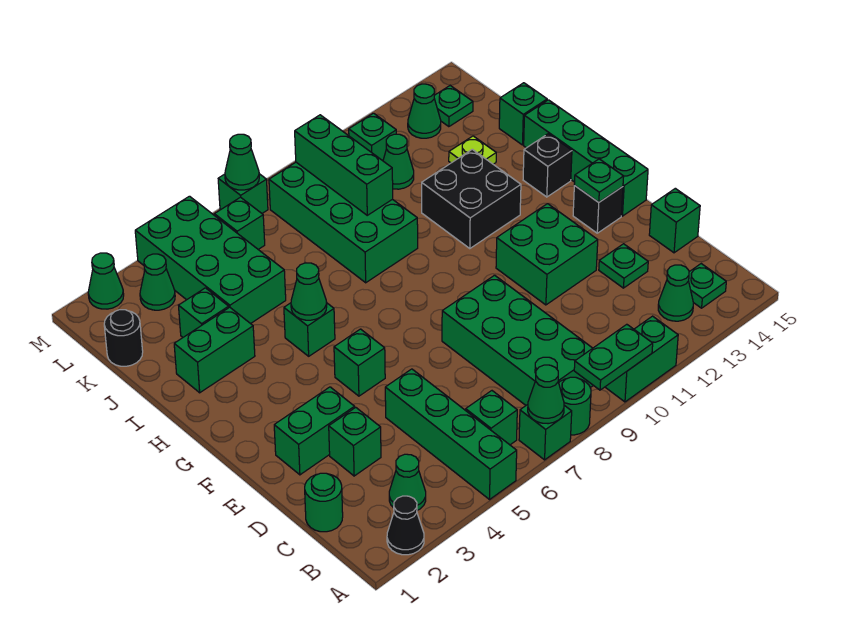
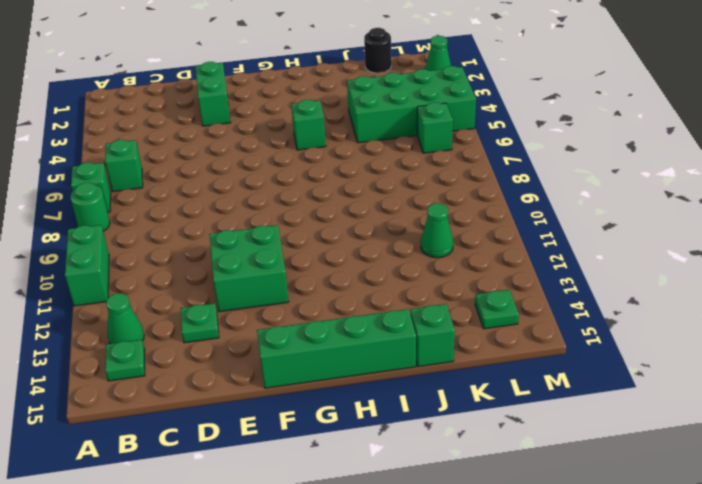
none -> black 1x1 cone [387,496,424,555]
none -> green 1x4 brick [385,369,517,499]
none -> green 1x1 cone [389,454,426,510]
none -> green 2x4 brick [442,275,593,405]

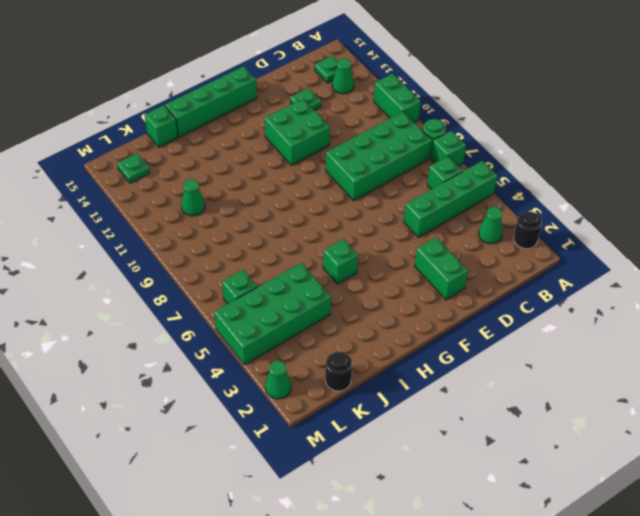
black 1x1 round brick [514,211,542,249] -> black 1x1 cone [387,496,424,555]
none -> green 1x1 round brick [305,473,343,532]
none -> green 1x1 brick [329,407,381,476]
none -> green 1x1 brick [649,188,700,253]
none -> green 1x1 brick [334,329,385,396]

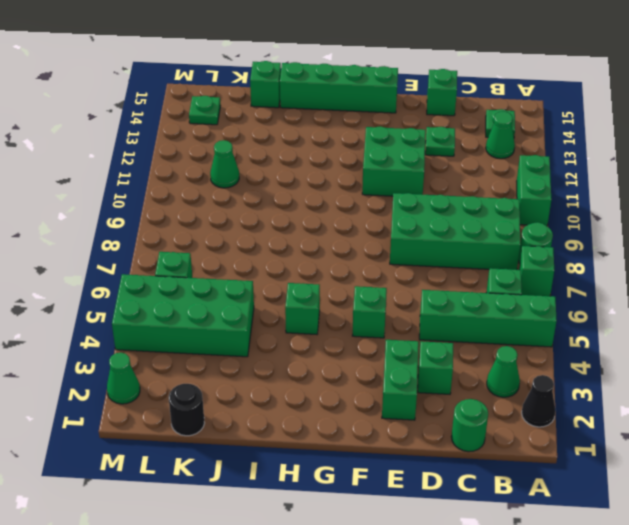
none -> black 1x1 brick [573,186,623,233]
none -> black 2x2 brick [422,149,521,249]
none -> black 1x1 brick [523,134,572,197]
none -> green 1x2 brick [174,307,255,393]

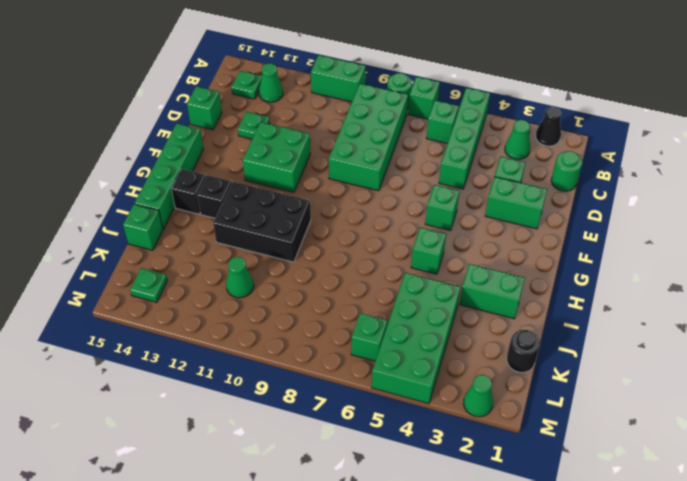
black 2x3 brick [213,182,311,262] -> black 2x2 brick [422,149,521,249]
black 1x1 brick [197,175,232,218] -> black 1x1 brick moved to [573,186,623,233]
none -> green 2x4 brick [269,162,418,283]
none -> green 1x1 brick [179,288,229,337]
none -> lime 1x1 plate [449,136,496,164]
none -> green 1x1 cone [140,254,175,310]

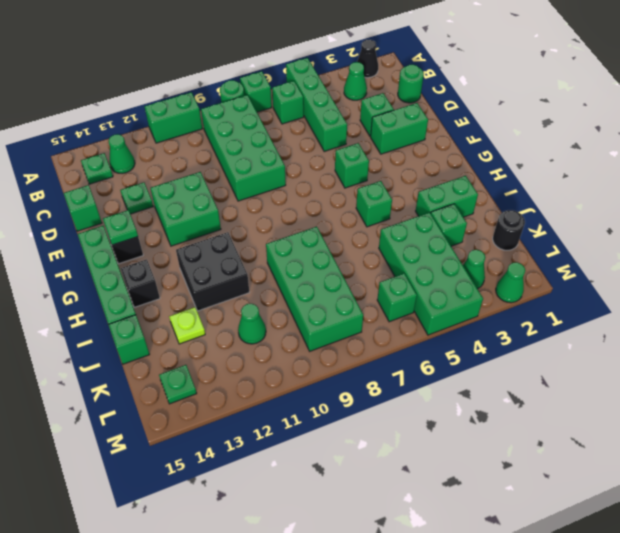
none -> green 1x1 brick [349,113,396,161]
none -> green 1x1 cone [408,84,441,138]
none -> green 1x1 brick [218,174,268,213]
none -> green 1x1 cone [528,365,564,424]

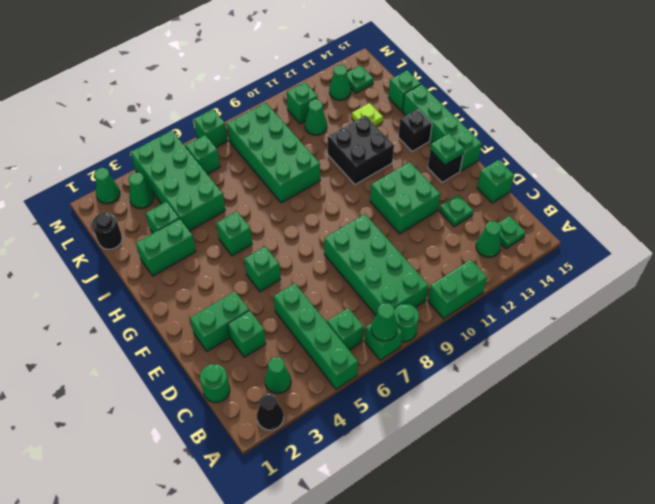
none -> green 1x2 plate [574,324,653,390]
none -> green 1x1 cone [291,263,327,320]
none -> green 1x3 brick [295,115,393,215]
none -> green 1x1 cone [225,134,259,190]

